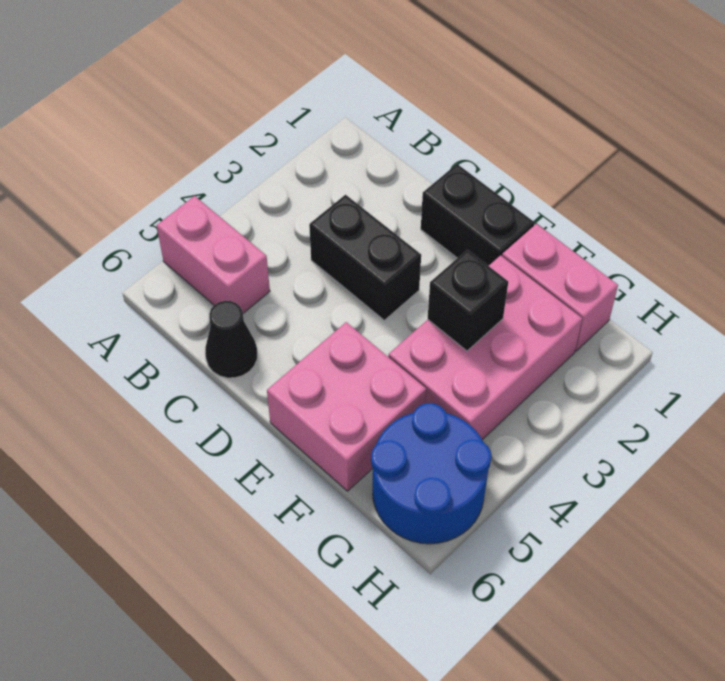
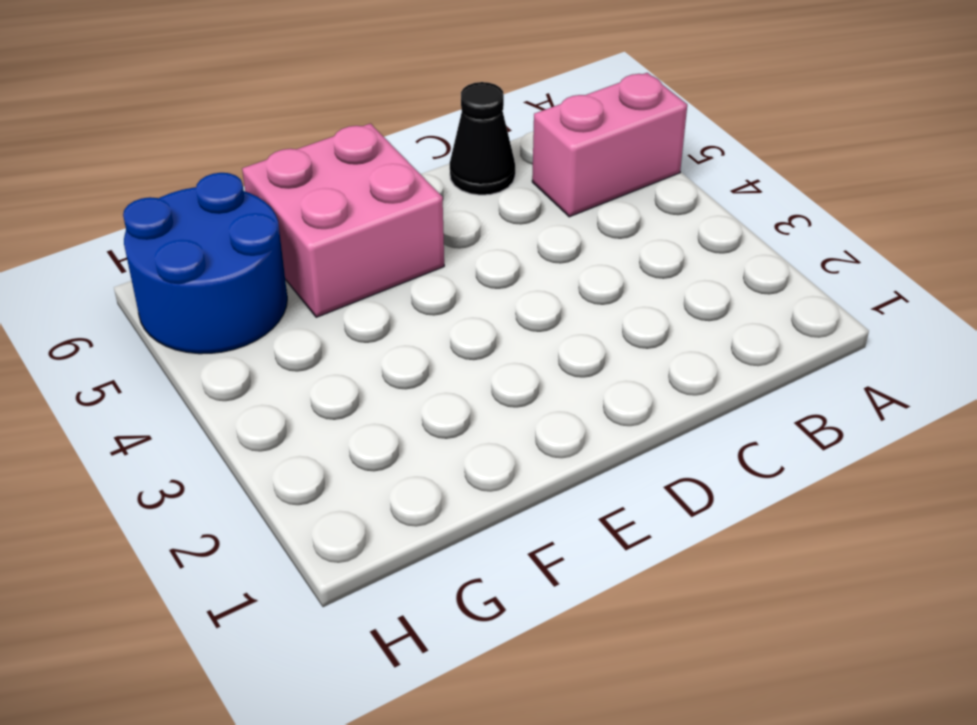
none -> black 1x2 brick [309,195,421,320]
none -> black 1x2 brick [421,164,534,266]

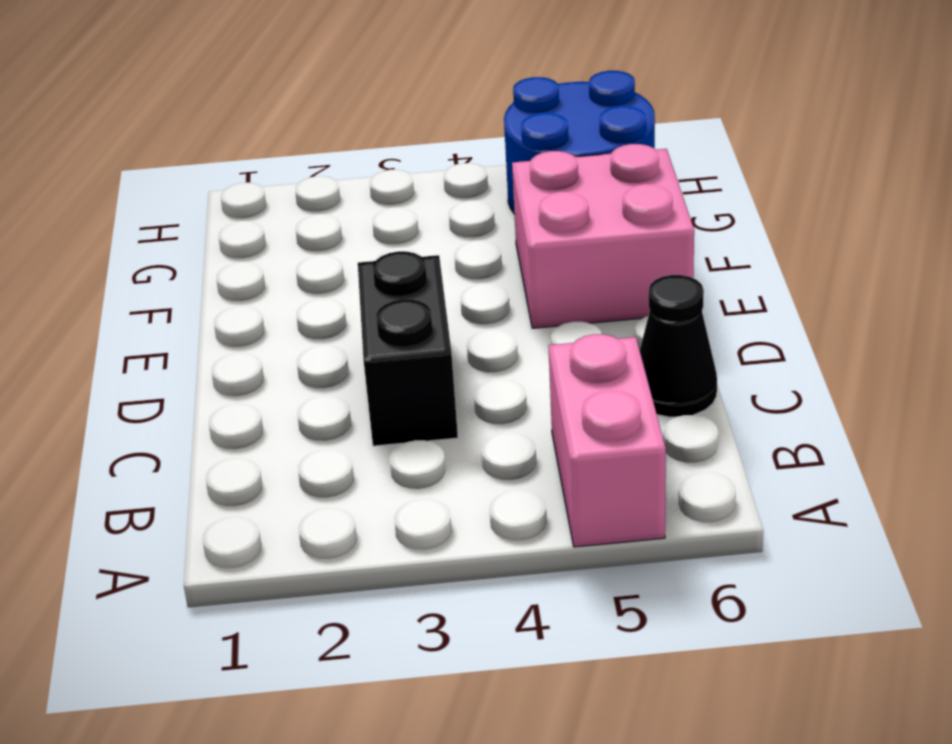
none -> black 1x2 brick [421,164,534,266]
none -> pink 1x2 brick [502,224,618,351]

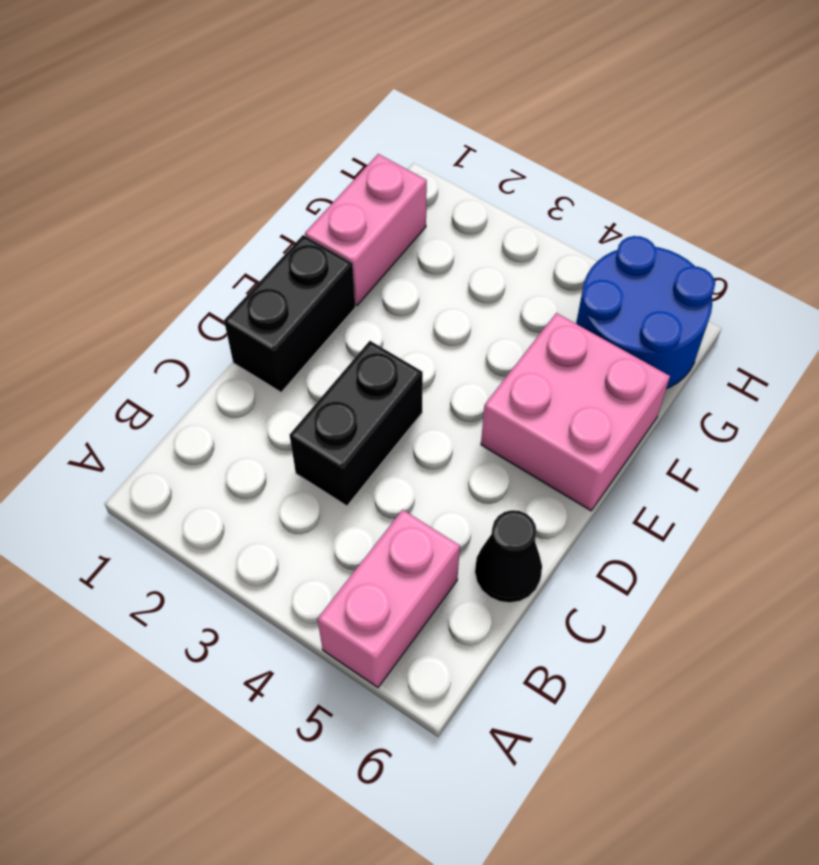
none -> pink 2x3 brick [388,255,582,440]
none -> black 1x1 brick [428,250,508,351]

